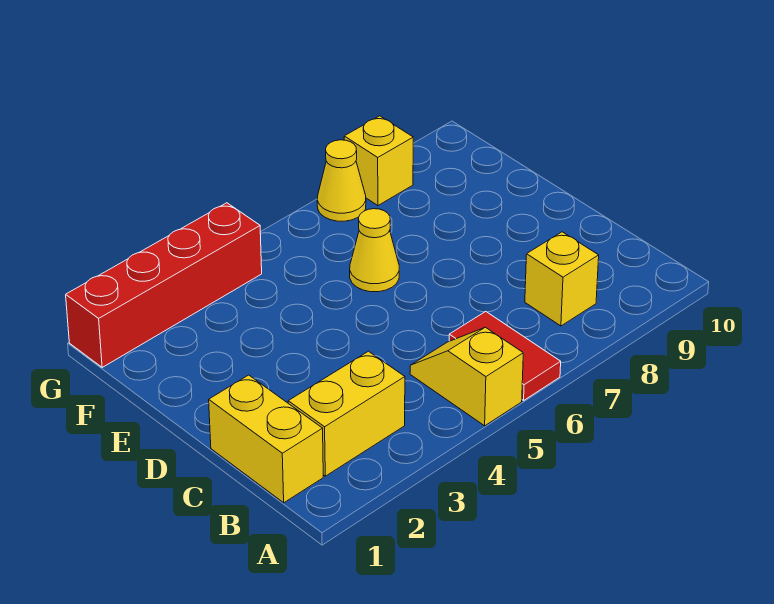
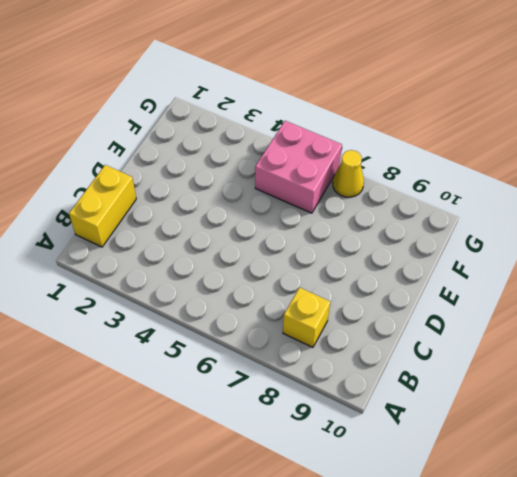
pink 2x2 brick [255,121,342,213] -> none
none -> yellow 1x2 slope [410,327,523,426]
none -> red 1x2 tile [449,312,561,400]

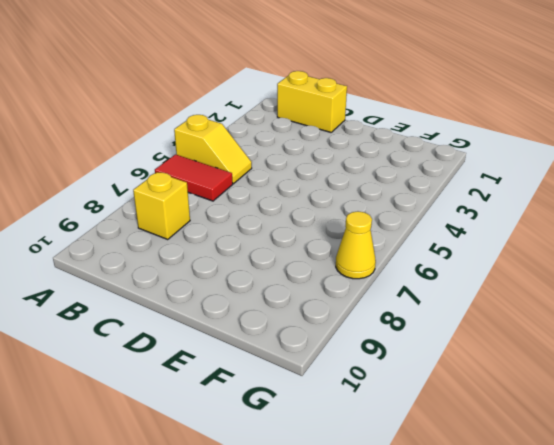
none -> yellow 1x2 brick [288,351,405,476]
none -> yellow 1x1 cone [350,209,399,292]

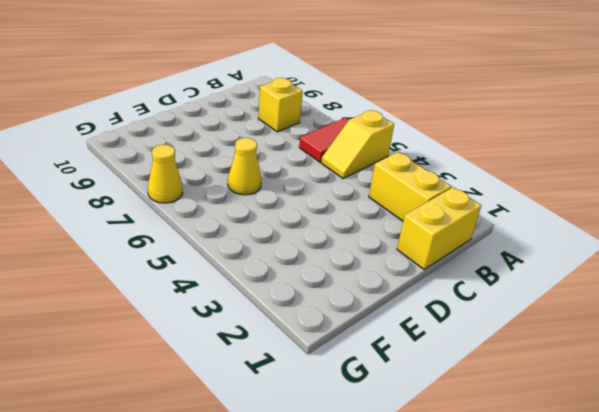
none -> red 1x4 brick [66,203,262,367]
none -> yellow 1x1 brick [344,116,413,206]

